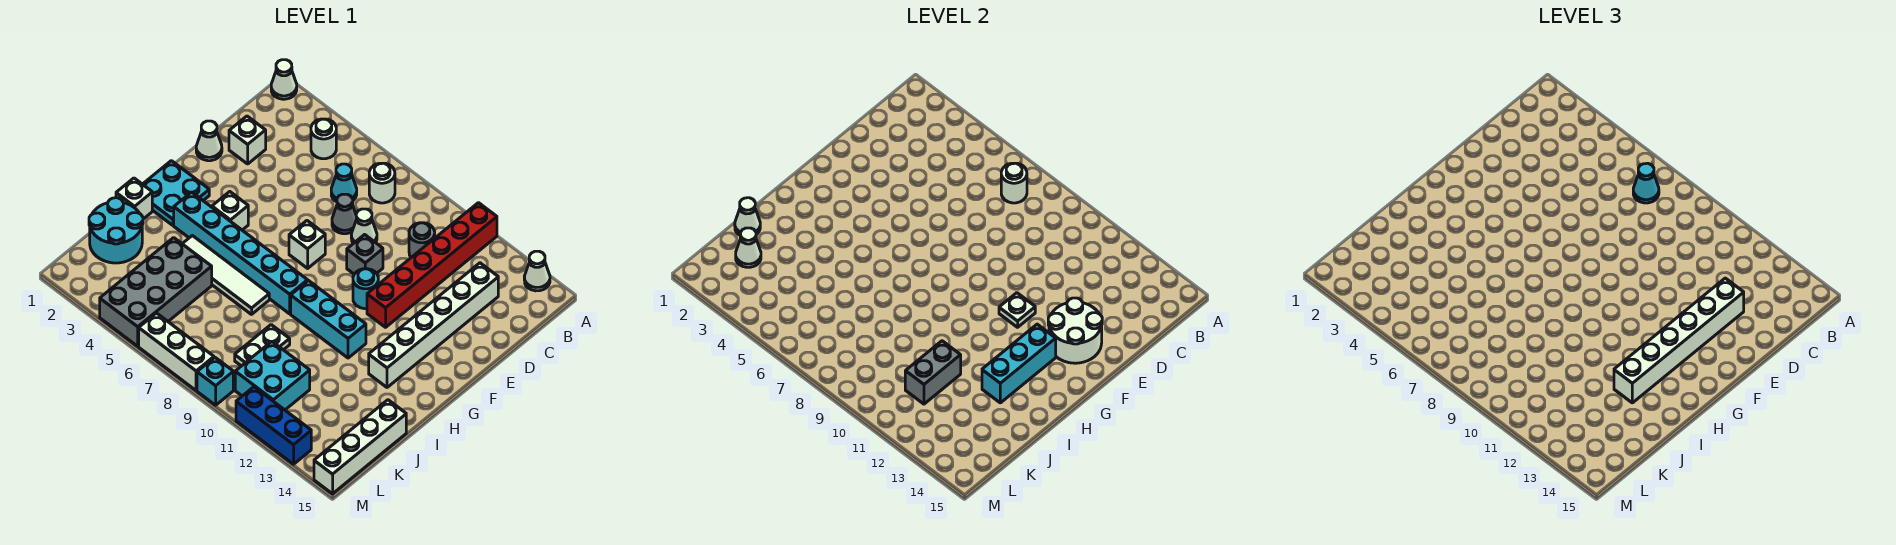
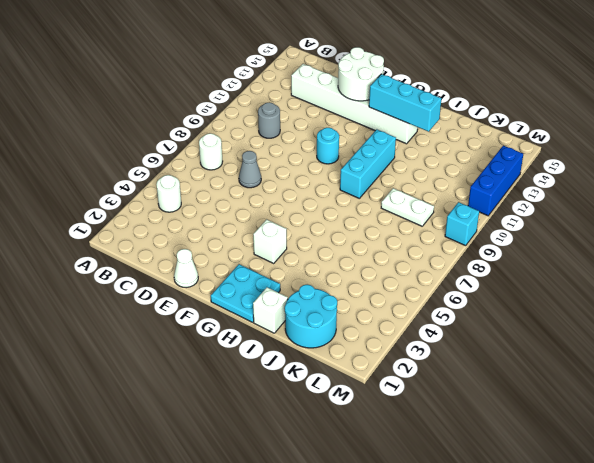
none -> white 1x1 cone [271,60,297,99]
none -> red 1x6 brick [367,203,497,327]
none -> white 1x1 cone [524,251,550,291]
none -> cyan 1x1 cone [331,164,357,202]

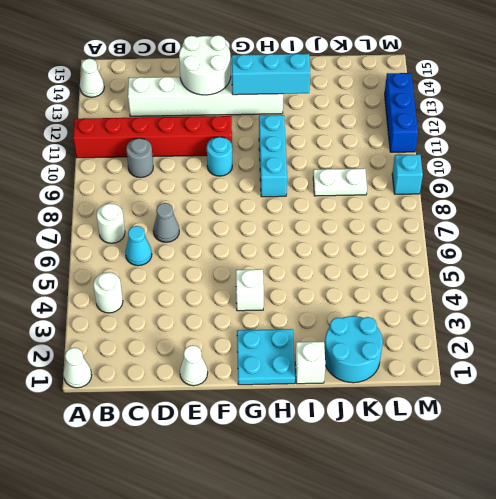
none -> white 1x1 brick [229,116,266,164]
none -> white 1x1 cone [351,209,377,244]
none -> grey 1x1 brick [347,235,383,274]
none -> white 1x1 brick [289,221,325,268]

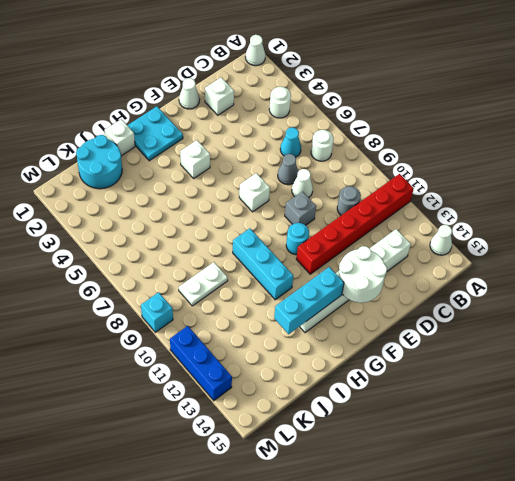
none -> cyan 1x6 brick [174,192,308,314]
none -> white 1x4 tile [182,236,269,314]
none -> grey 2x4 brick [100,238,212,346]
none -> white 1x4 brick [314,400,406,494]

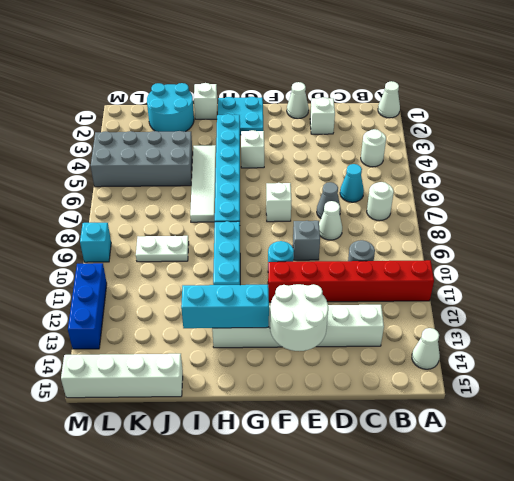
none -> cyan 2x2 brick [235,341,310,410]
none -> white 1x3 brick [139,313,214,391]
none -> white 1x1 round brick [1001,163,1027,203]
none -> white 1x1 plate [999,293,1035,327]

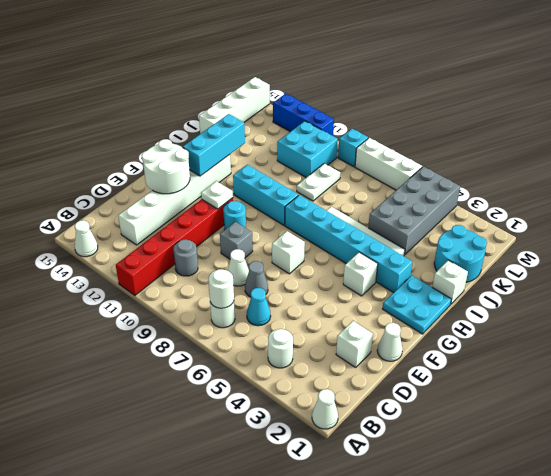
none -> white 1x1 cone [735,198,760,235]
none -> grey 1x2 brick [905,341,961,404]
none -> white 1x1 cone [736,228,761,267]
none -> cyan 1x1 cone [1633,163,1659,203]

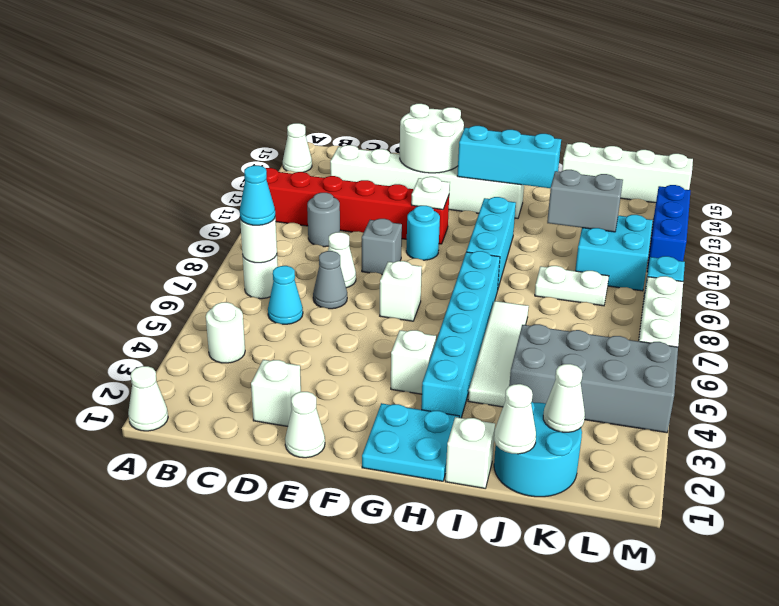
none -> white 1x6 brick [1614,278,1744,403]

